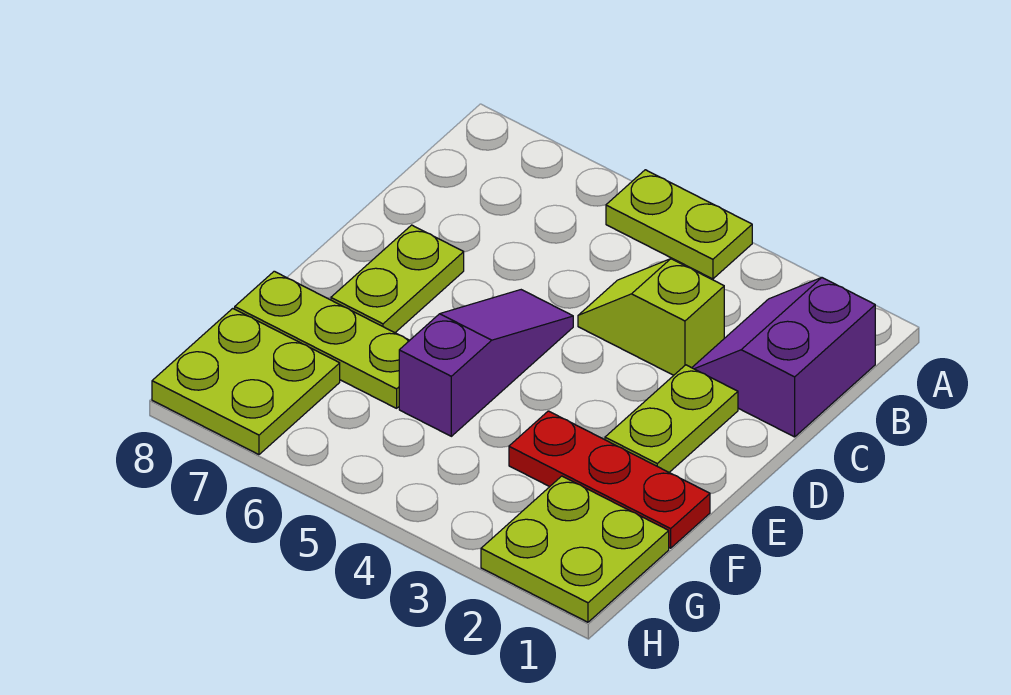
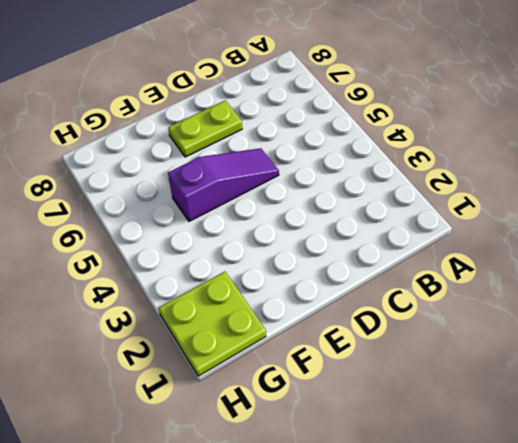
none -> lime 1x2 plate [606,170,752,279]
none -> purple 2x2 slope [692,278,875,437]

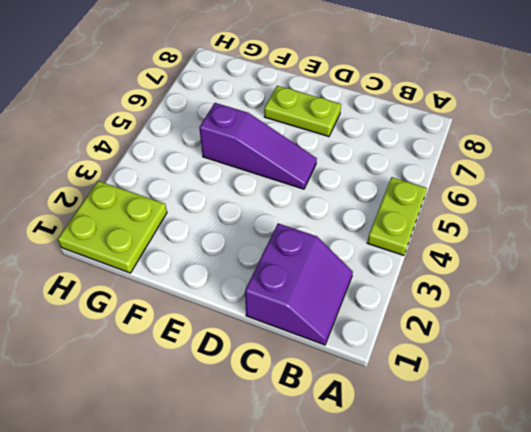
purple 2x2 slope [245,223,353,345] -> purple 2x2 slope turned to [692,278,875,437]
none -> lime 1x2 slope [578,259,724,375]
none -> lime 1x2 plate [605,365,738,472]

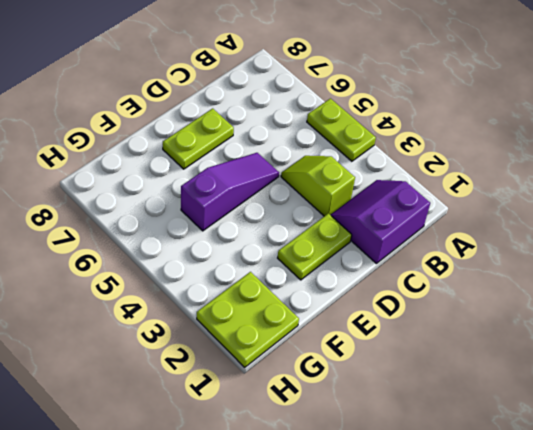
none -> red 1x3 plate [509,411,710,548]
none -> lime 1x3 plate [235,271,410,408]

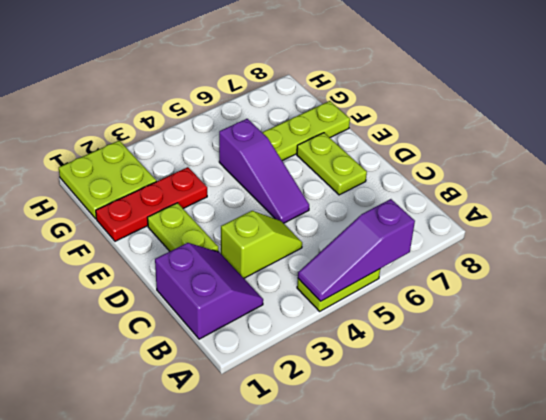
purple 1x3 slope [298,199,415,301] -> none
none -> lime 2x2 plate [152,309,340,455]

